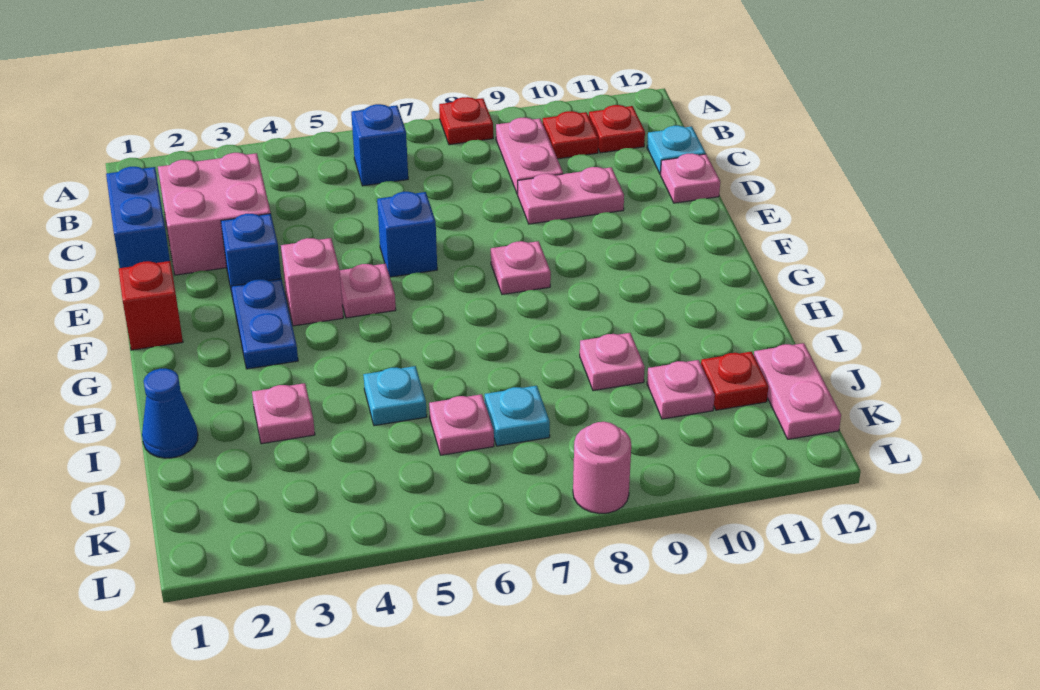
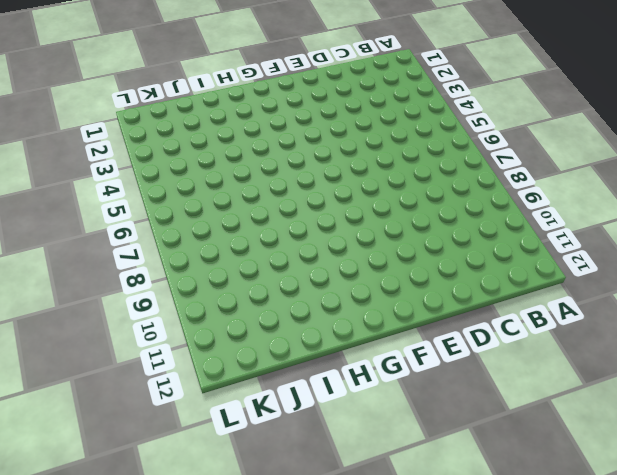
none -> red 1x1 plate [439,97,493,145]
none -> blue 1x1 brick [351,104,408,186]
none -> pink 1x2 plate [496,118,563,194]

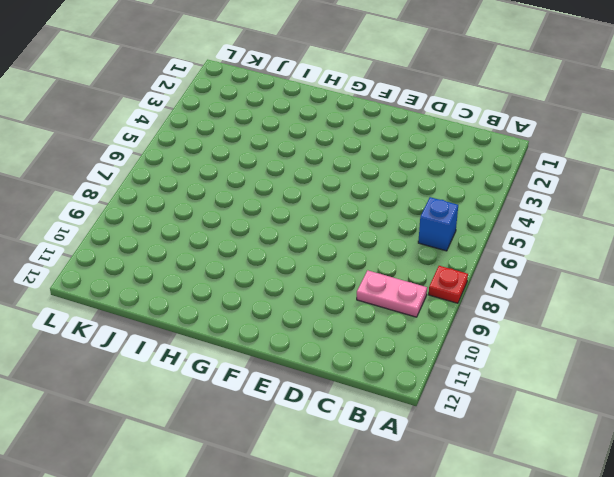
none -> red 1x1 plate [543,111,598,159]
none -> red 1x1 plate [589,105,645,153]
none -> blue 1x2 brick [106,167,170,268]

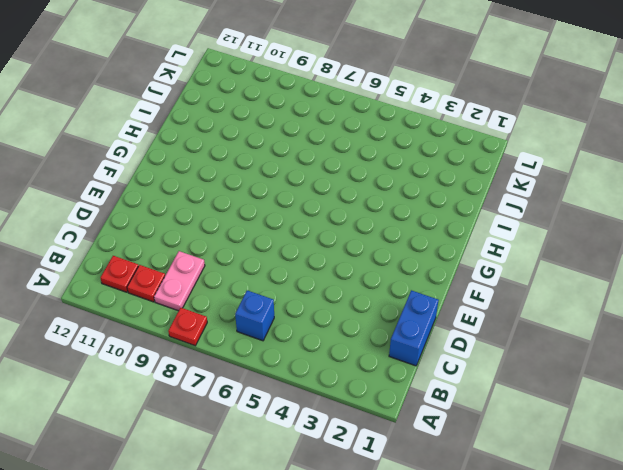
none -> pink 2x2 brick [158,153,271,275]
none -> cyan 1x1 plate [647,126,706,174]
none -> pink 1x2 plate [517,167,624,224]

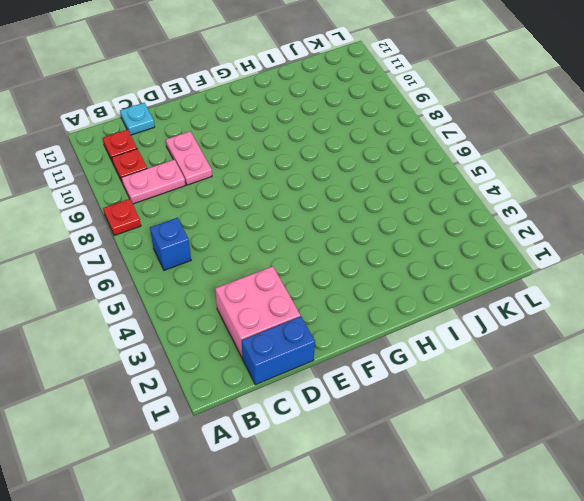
none -> pink 1x1 plate [661,154,720,203]
none -> blue 1x1 brick [221,214,281,298]
none -> blue 1x1 brick [377,192,437,277]

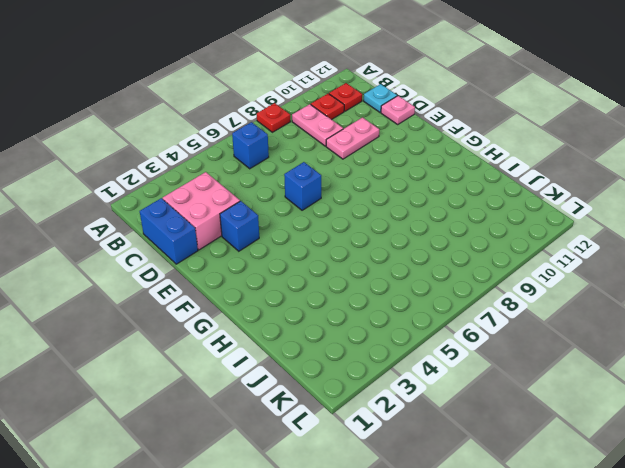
none -> red 1x1 brick [119,261,183,350]
none -> blue 1x2 plate [231,279,298,369]
none -> pink 1x1 brick [281,238,343,326]

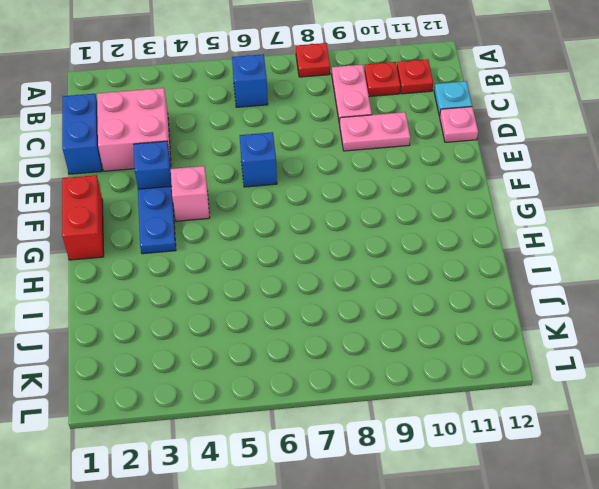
red 1x2 brick [62,175,104,260] -> red 1x1 brick [119,261,183,350]
none -> pink 1x1 plate [340,264,396,318]
none -> pink 1x1 plate [491,241,551,294]
none -> blue 1x1 cone [142,368,198,458]

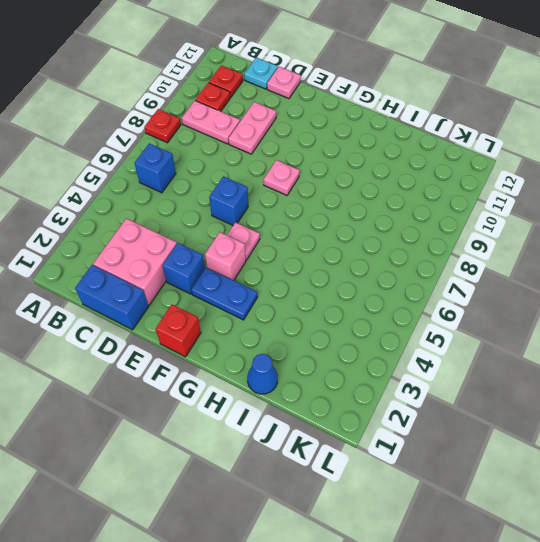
none -> pink 1x1 plate [252,383,315,444]
none -> cyan 1x1 plate [363,366,427,426]
none -> pink 1x1 plate [580,333,645,391]

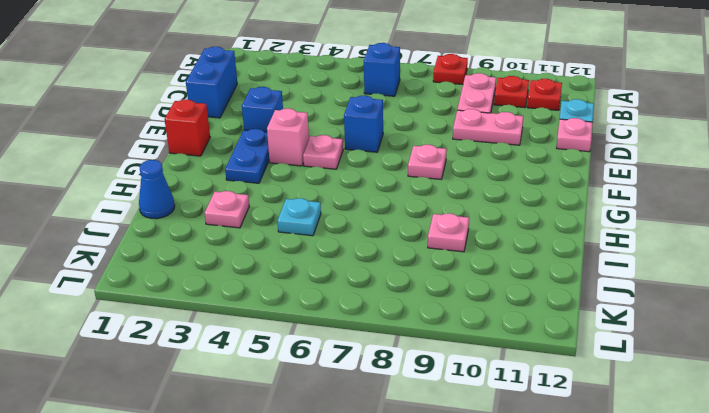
none -> pink 2x2 brick [158,153,271,275]
none -> pink 1x1 plate [429,394,494,455]
none -> cyan 1x1 plate [485,386,550,446]

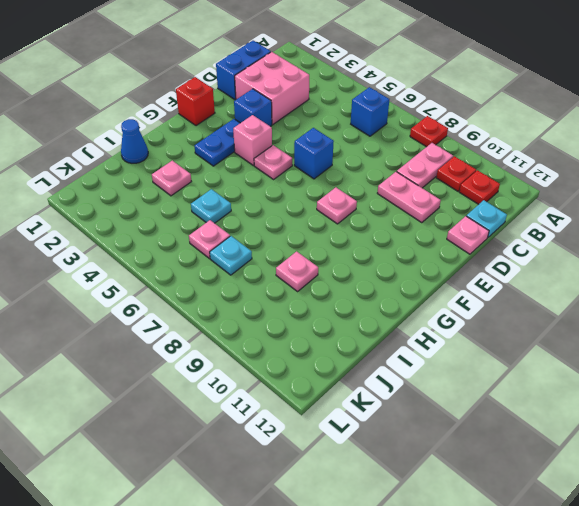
none -> pink 1x1 plate [647,360,715,419]
none -> red 1x1 plate [701,352,768,410]
none -> pink 1x2 plate [754,343,841,439]

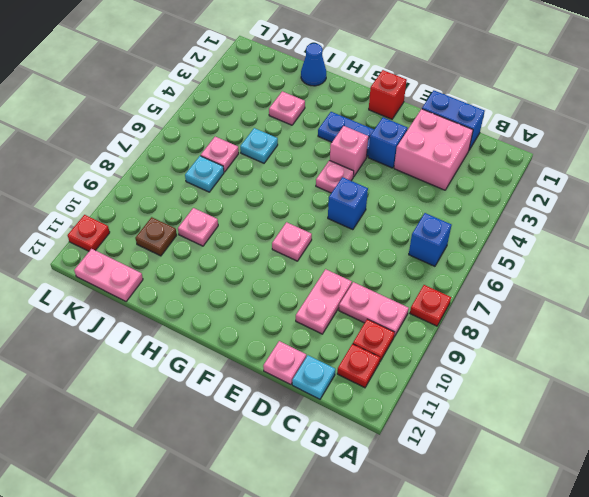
brown 1x1 plate [135,217,177,256] -> pink 1x1 plate [647,360,715,419]
red 1x1 plate [68,215,110,251] -> red 1x1 plate moved to [701,352,768,410]
none -> pink 1x1 round brick [573,422,631,514]

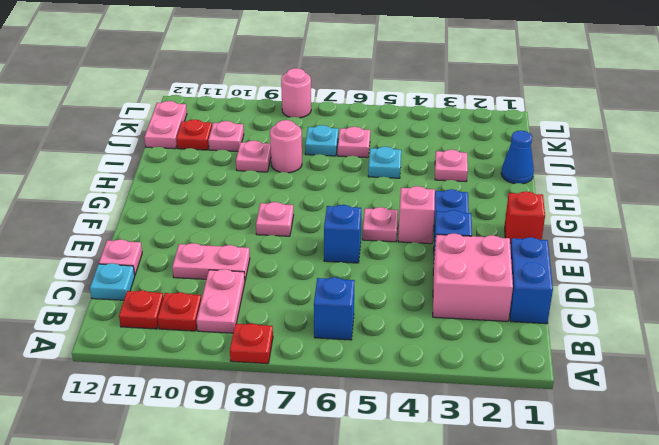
pink 1x1 round brick [270,120,302,173] -> none

